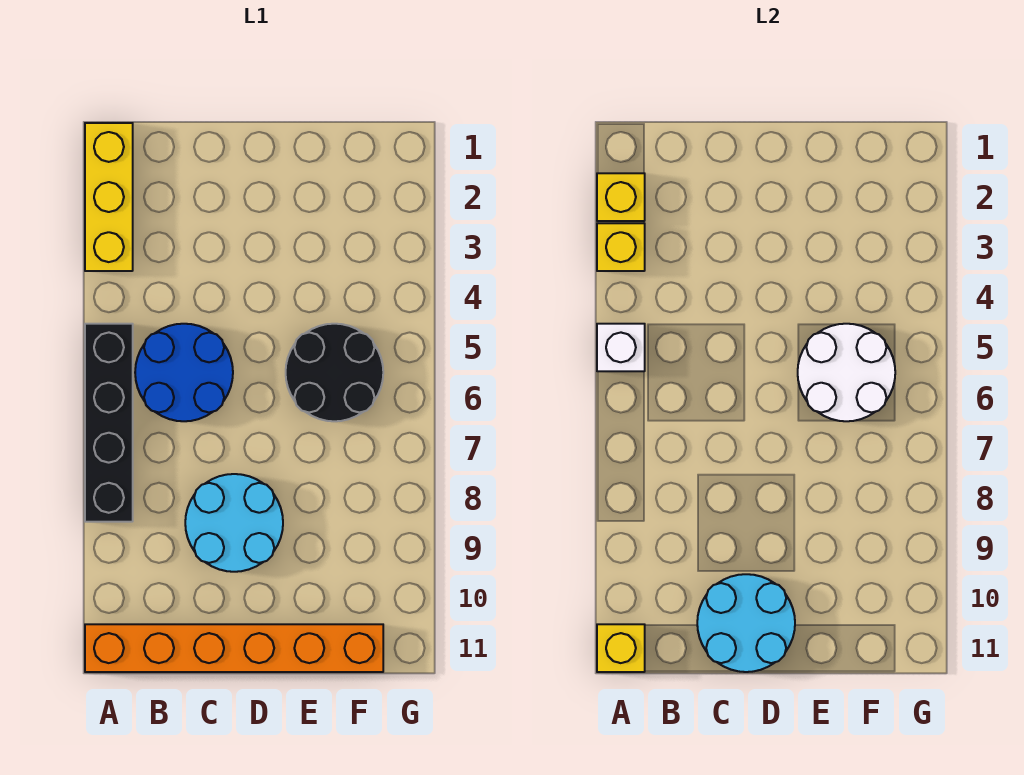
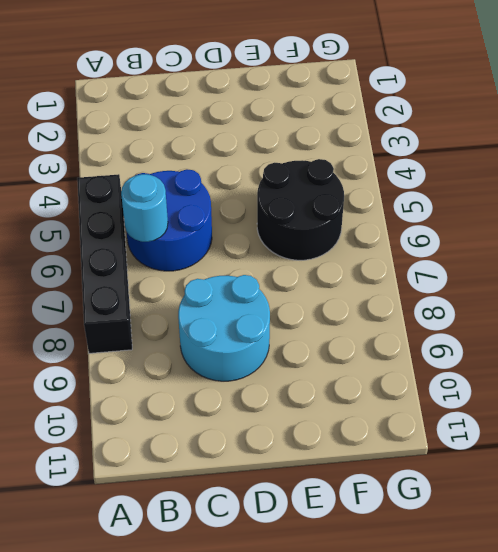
cyan 1x1 round brick [121,174,168,242] -> none
none -> yellow 1x3 brick [85,123,133,271]
none -> orange 1x6 brick [85,624,383,672]
none -> yellow 1x1 brick [597,173,645,221]

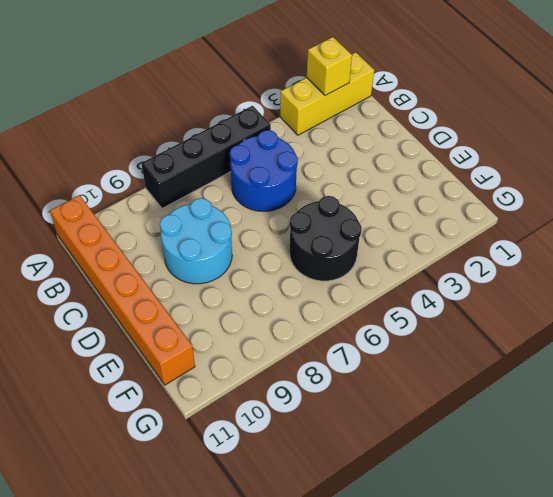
none -> yellow 1x1 brick [597,223,645,271]
none -> white 1x1 brick [597,324,645,371]
none -> yellow 1x1 brick [597,624,645,672]

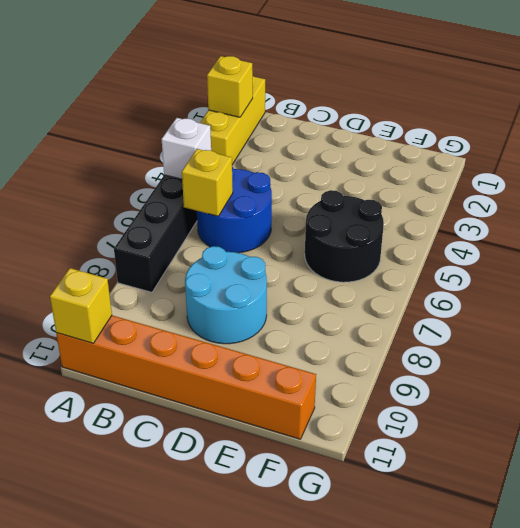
yellow 1x1 brick [182,149,233,216] -> yellow 1x1 brick moved to [597,223,645,271]
none -> cyan 2x2 round brick [697,574,795,672]
none -> white 2x2 round brick [798,324,895,421]

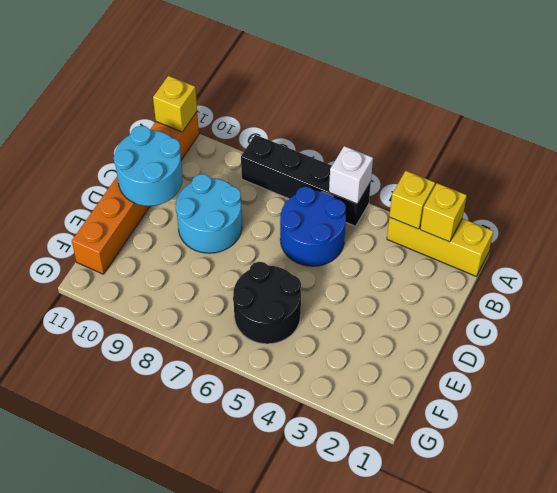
none -> white 2x2 round brick [798,324,895,421]

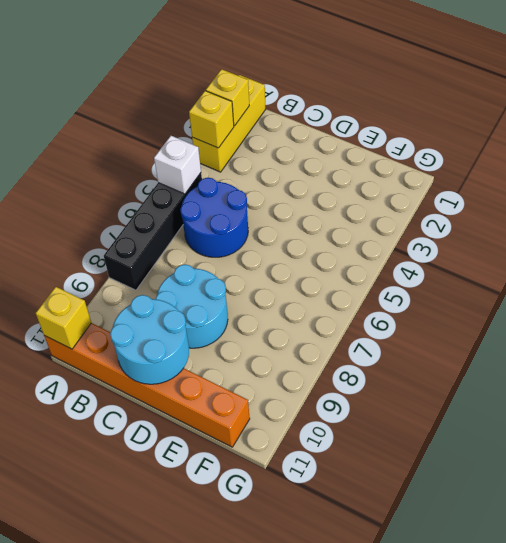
none -> black 2x2 round brick [286,324,383,421]
none -> white 2x2 round brick [798,324,895,421]

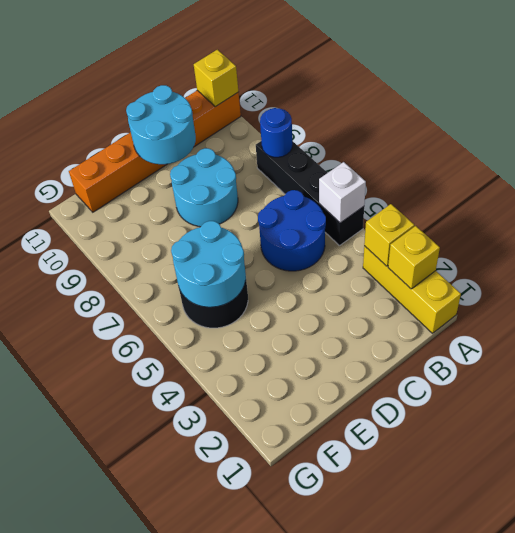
blue 1x1 round brick [260,108,292,157] -> none
cyan 2x2 round brick [171,221,246,307] -> white 2x2 round brick [798,324,895,421]

